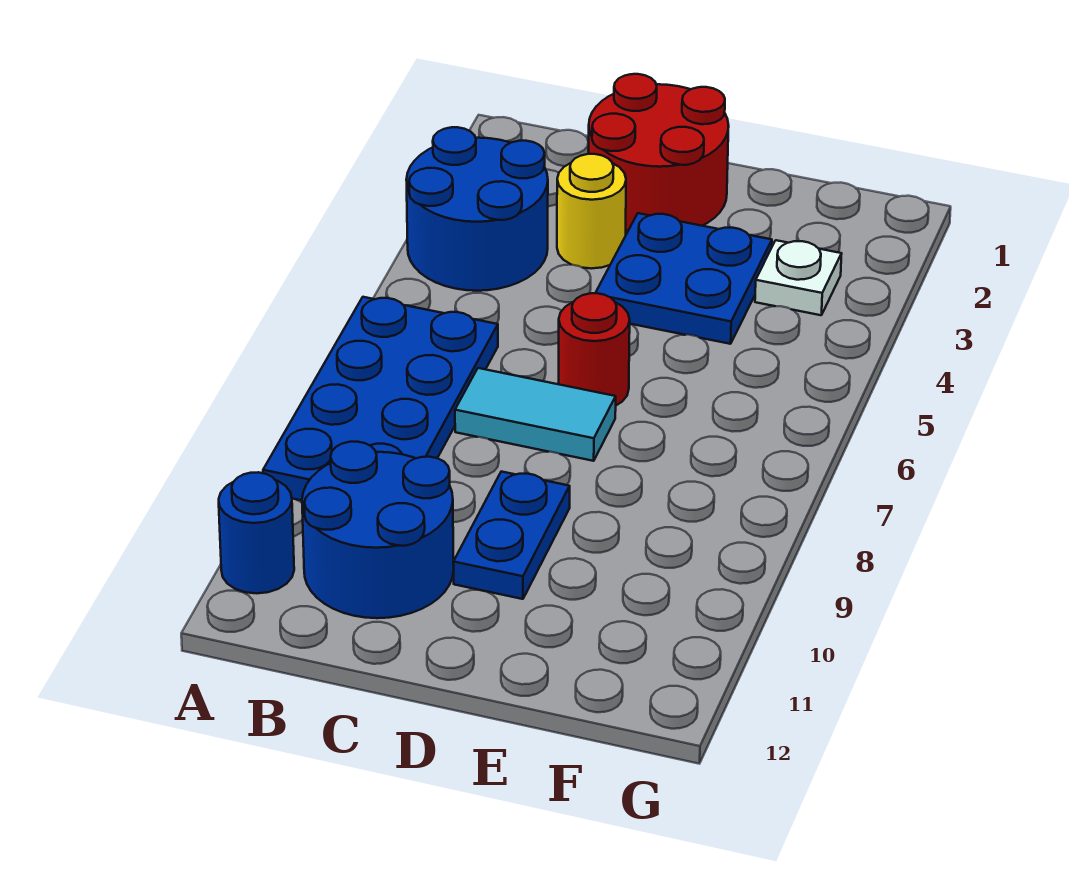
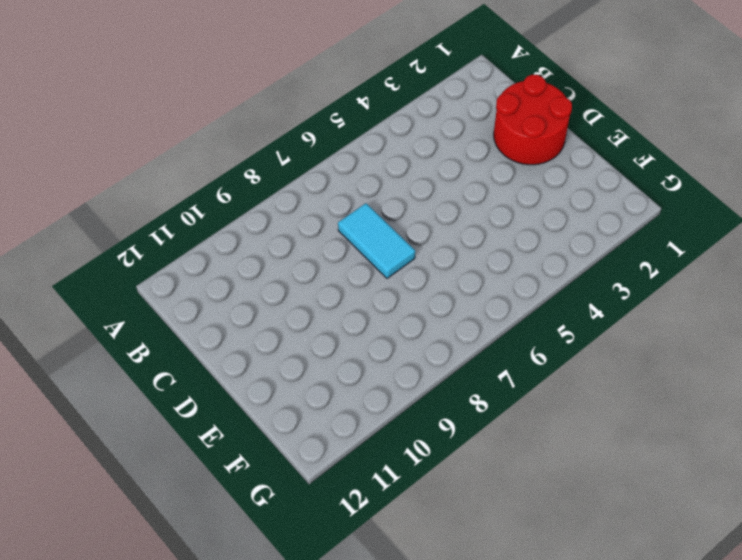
none -> blue 2x2 round brick [406,127,548,291]
none -> blue 2x4 plate [263,297,498,500]

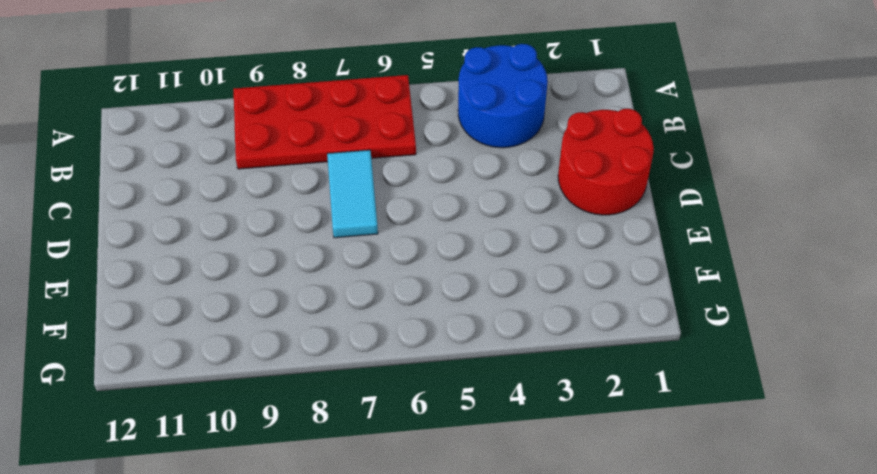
red 2x4 plate [233,75,416,169] -> blue 2x4 plate [263,297,498,500]
none -> blue 1x1 round brick [219,472,294,593]
none -> blue 2x2 round brick [302,442,454,618]

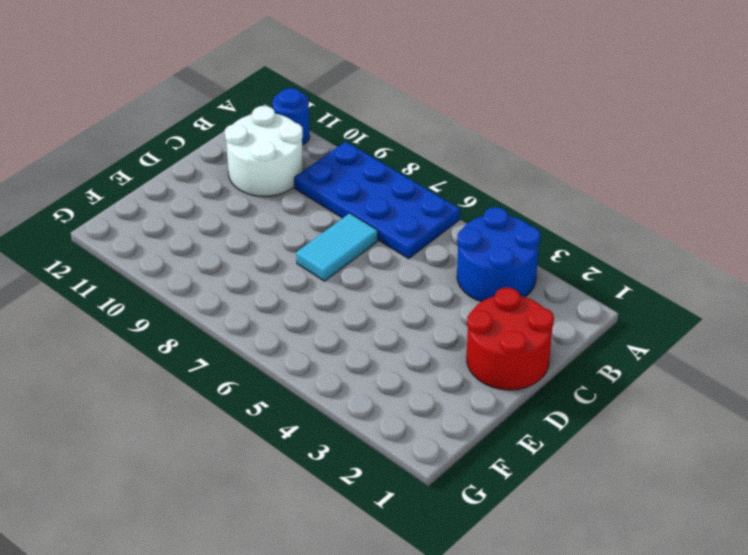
white 2x2 round brick [225,106,303,196] -> blue 2x2 round brick [302,442,454,618]
none -> yellow 1x1 round brick [557,154,626,269]
none -> blue 2x2 plate [596,213,772,344]

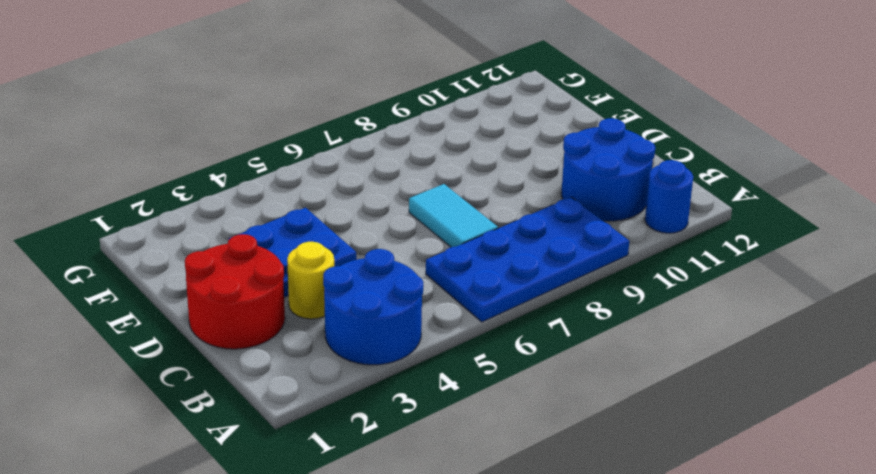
none -> red 1x1 round brick [558,293,630,405]
none -> blue 1x2 plate [453,472,570,599]

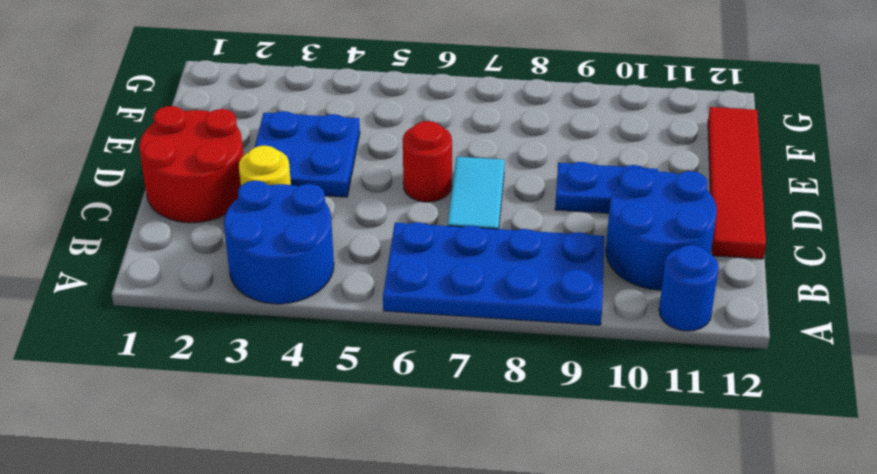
red 1x4 tile [708,107,766,259] -> none
none -> white 1x1 plate [755,240,842,315]

